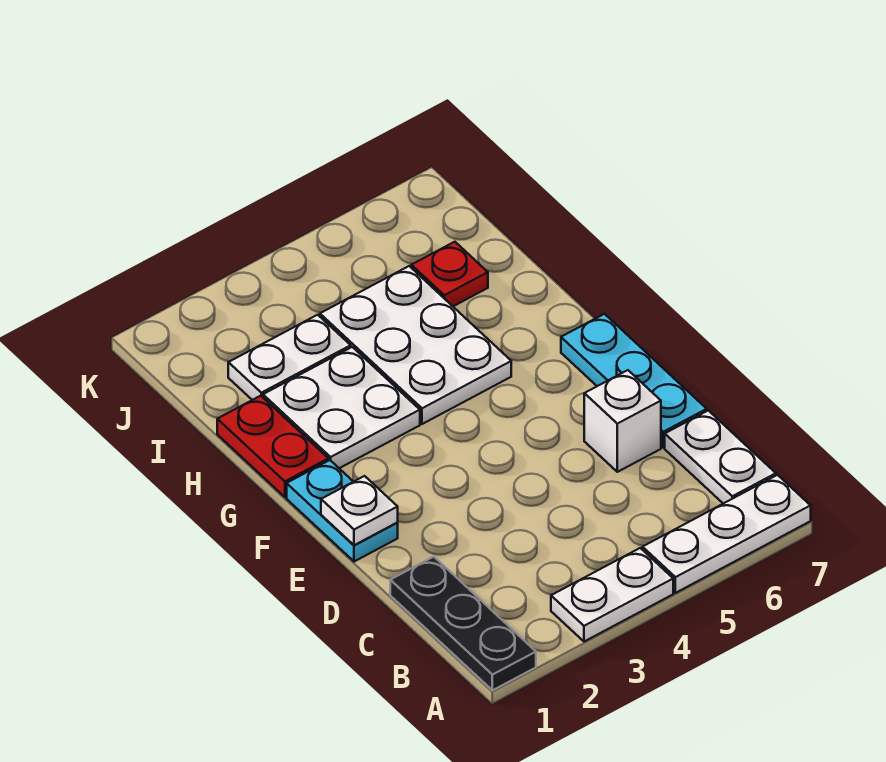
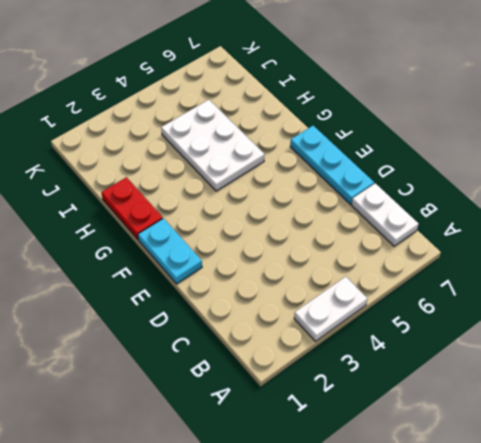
none -> black 1x3 plate [390,557,536,690]
none -> white 1x3 plate [643,475,811,593]
none -> white 1x1 brick [584,370,661,472]

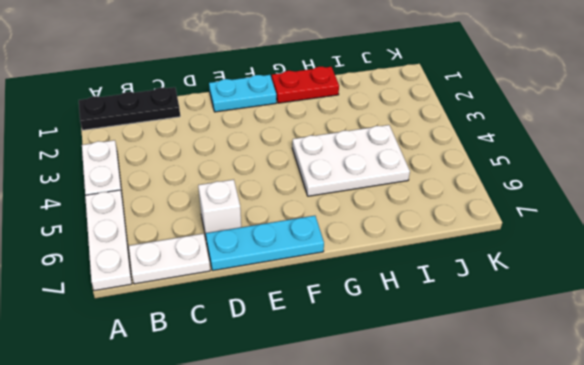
none -> white 2x2 plate [263,347,420,468]
none -> white 1x2 plate [228,315,351,400]
none -> red 1x1 plate [411,242,488,306]

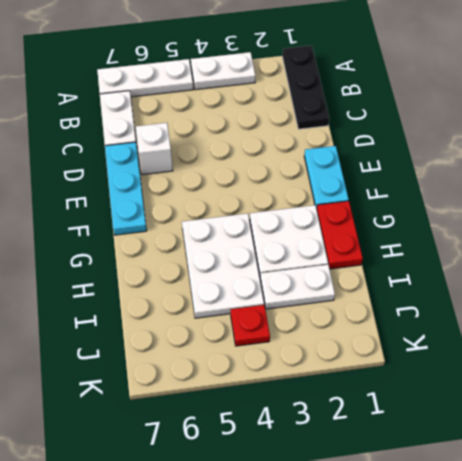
red 1x1 plate [231,305,270,346] -> red 1x1 plate moved to [411,242,488,306]
none -> white 1x1 plate [321,476,398,545]

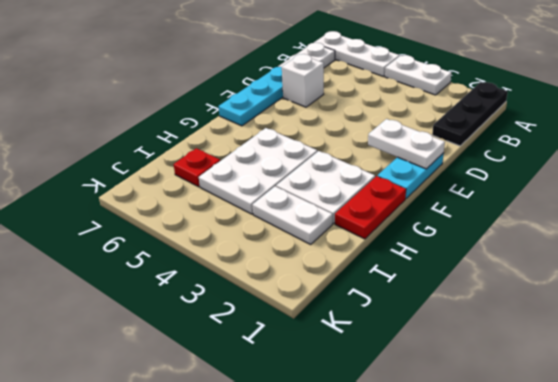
white 1x2 plate [368,119,445,169] -> white 1x1 plate [321,476,398,545]

